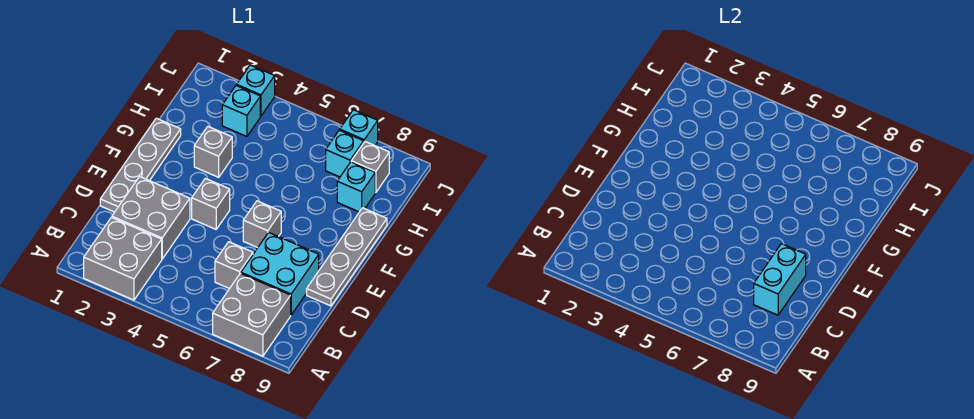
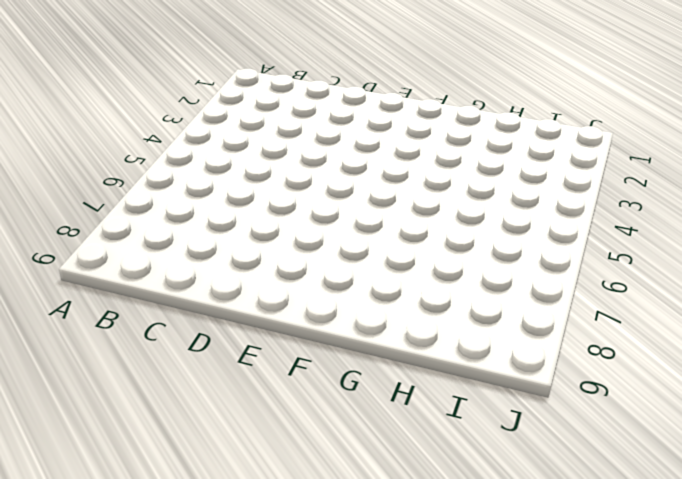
none -> grey 2x2 brick [84,217,162,300]
none -> grey 2x2 brick [213,273,291,356]
none -> grey 2x2 brick [112,177,190,259]

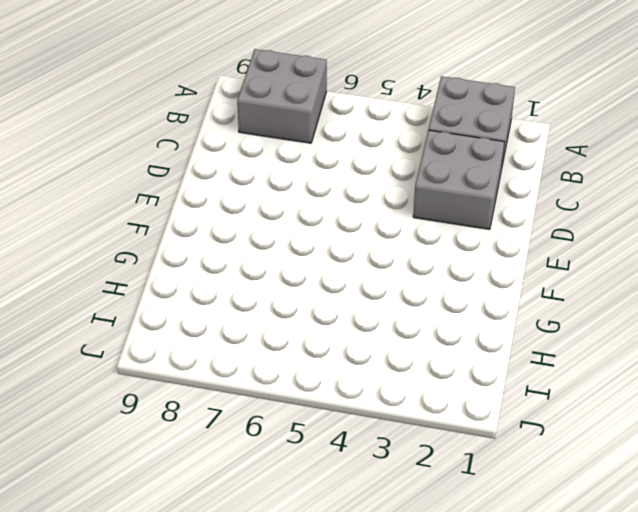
none -> grey 1x1 brick [215,242,253,289]
none -> cyan 2x2 brick [241,233,319,315]
none -> grey 1x4 plate [100,118,181,212]

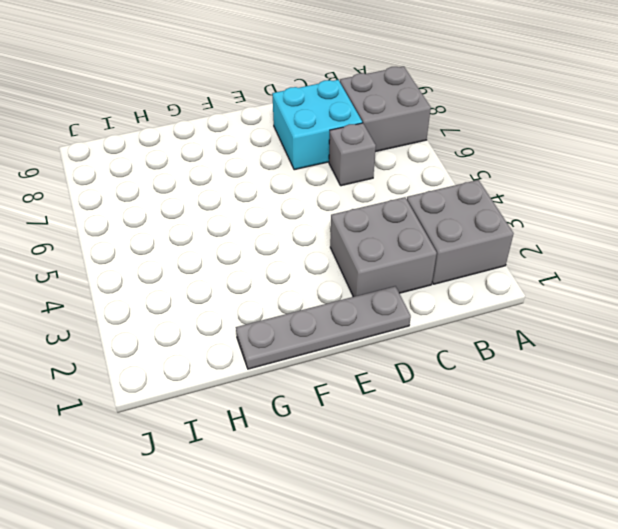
none -> grey 1x4 plate [307,208,387,306]
none -> grey 1x1 brick [192,178,230,229]
none -> grey 1x1 brick [243,201,281,248]

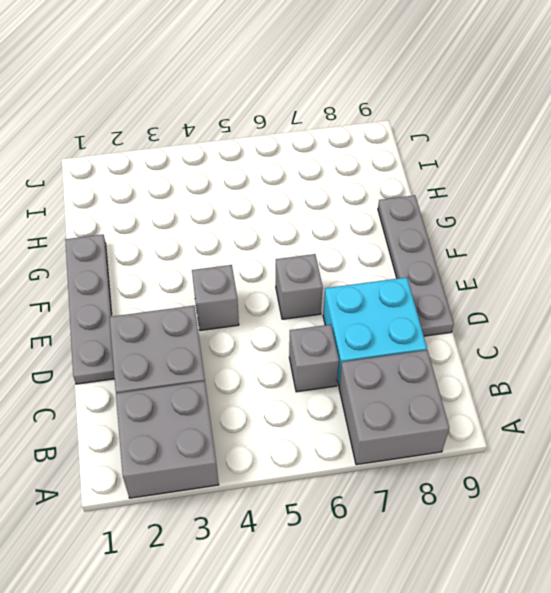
none -> grey 1x1 brick [194,127,232,177]
none -> cyan 1x1 brick [337,162,375,212]
none -> cyan 1x1 brick [222,85,260,137]

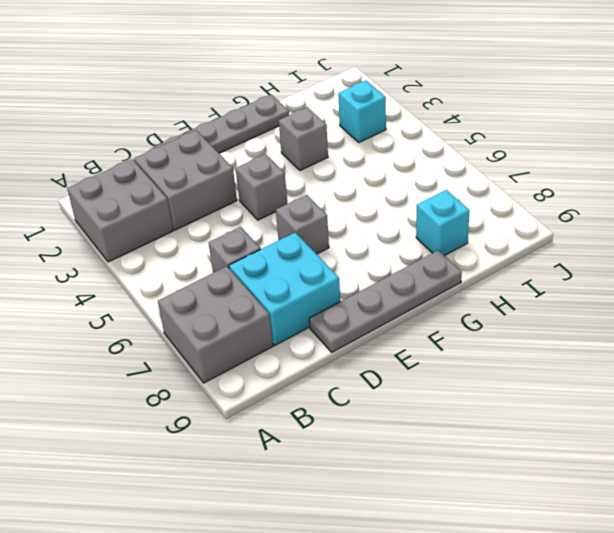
none -> cyan 1x1 brick [326,130,364,177]
none -> grey 1x1 brick [351,142,389,193]
none -> cyan 1x1 brick [237,65,275,116]

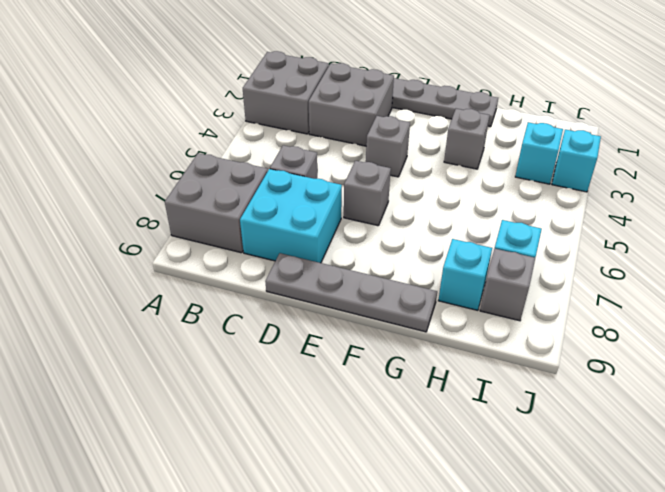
none -> cyan 1x1 brick [340,110,378,145]
none -> cyan 1x2 brick [754,244,806,315]

